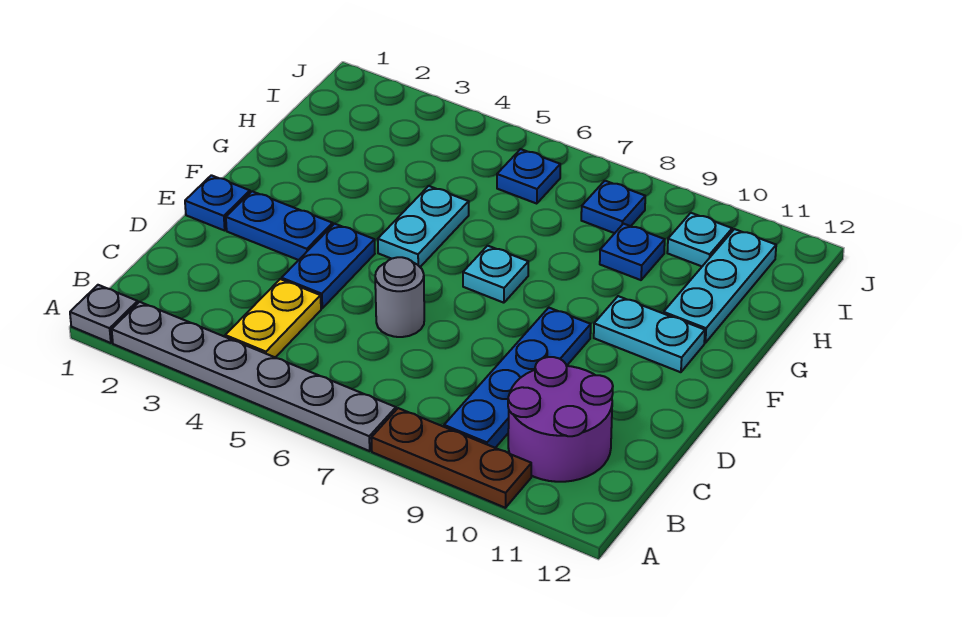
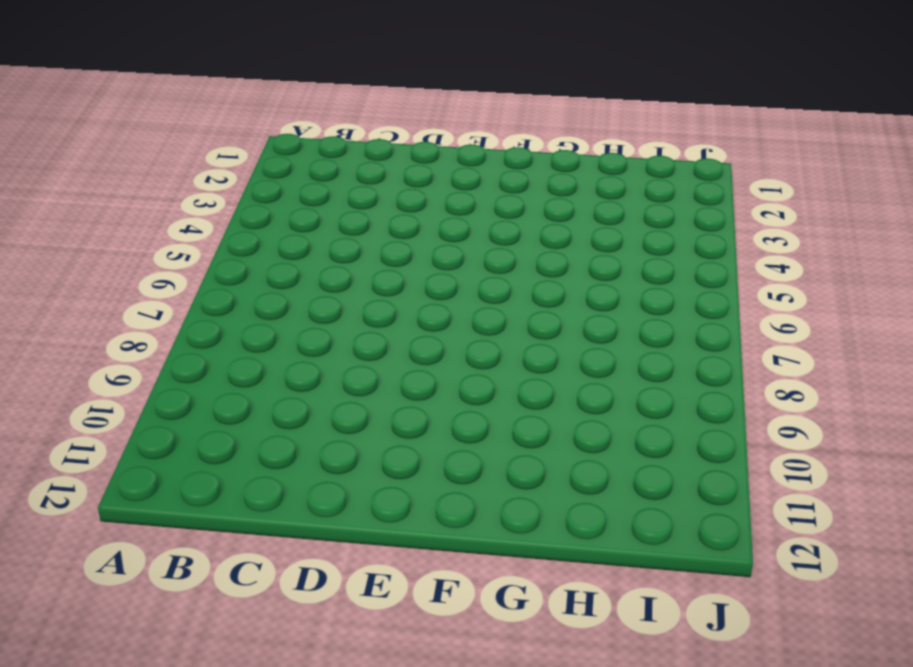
none -> grey 1x1 plate [70,285,138,343]
none -> grey 1x6 plate [112,302,396,451]
none -> brown 1x3 plate [371,408,531,508]

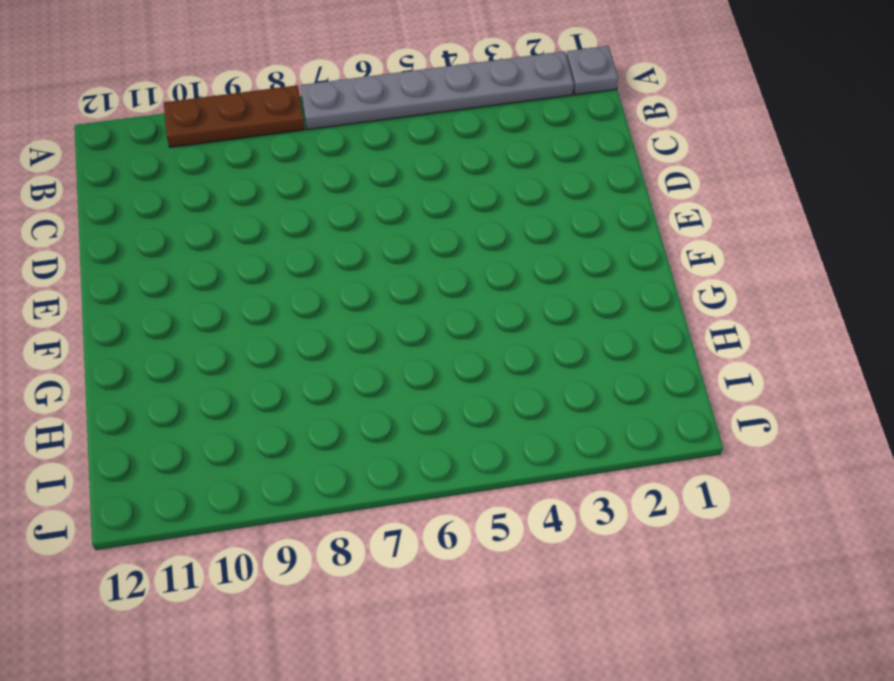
none -> yellow 1x2 plate [225,279,321,357]
none -> blue 1x4 plate [444,308,591,448]
none -> purple 2x2 round brick [508,357,613,482]

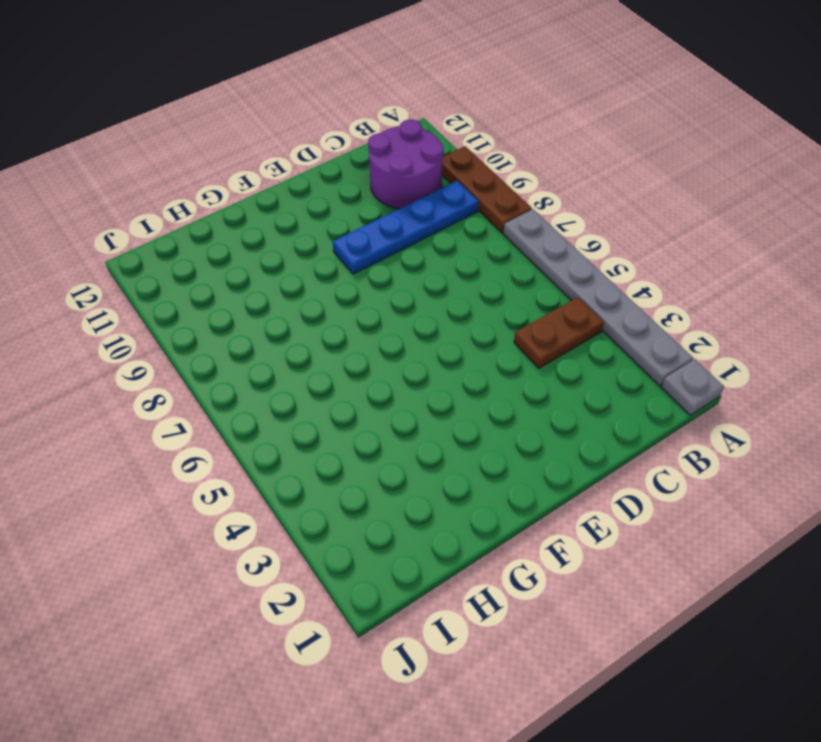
brown 1x2 plate [514,297,604,368] -> yellow 1x2 plate [225,279,321,357]
none -> blue 1x2 plate [282,224,375,308]
none -> grey 1x1 round brick [375,257,424,337]
none -> blue 1x1 plate [185,175,250,230]

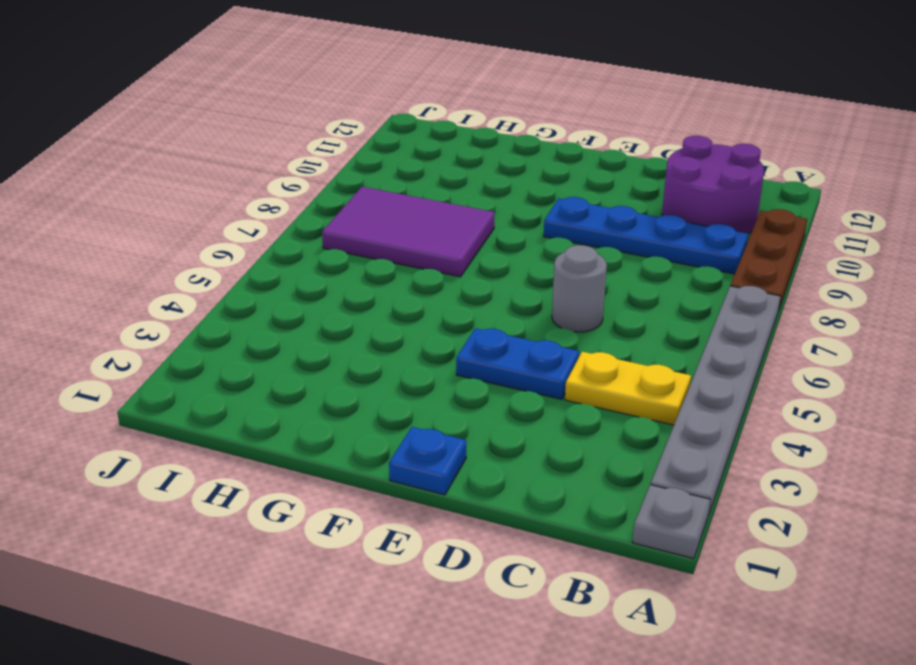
purple 2x3 tile [322,187,495,277] -> blue 1x1 plate [581,181,645,233]
none -> blue 1x2 plate [226,191,333,260]
none -> cyan 1x2 plate [378,186,469,267]
none -> cyan 1x1 plate [463,246,528,303]

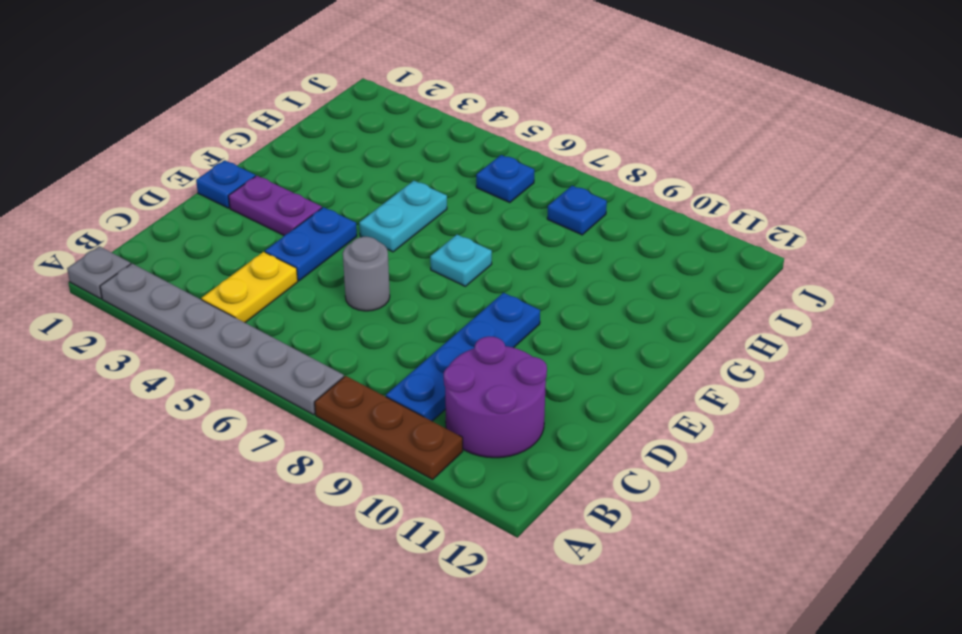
purple 1x2 plate [229,176,322,236] -> blue 1x2 plate [226,191,333,260]
none -> cyan 1x2 plate [594,296,705,372]
none -> cyan 1x3 plate [663,229,776,343]
none -> blue 1x1 plate [600,224,665,280]

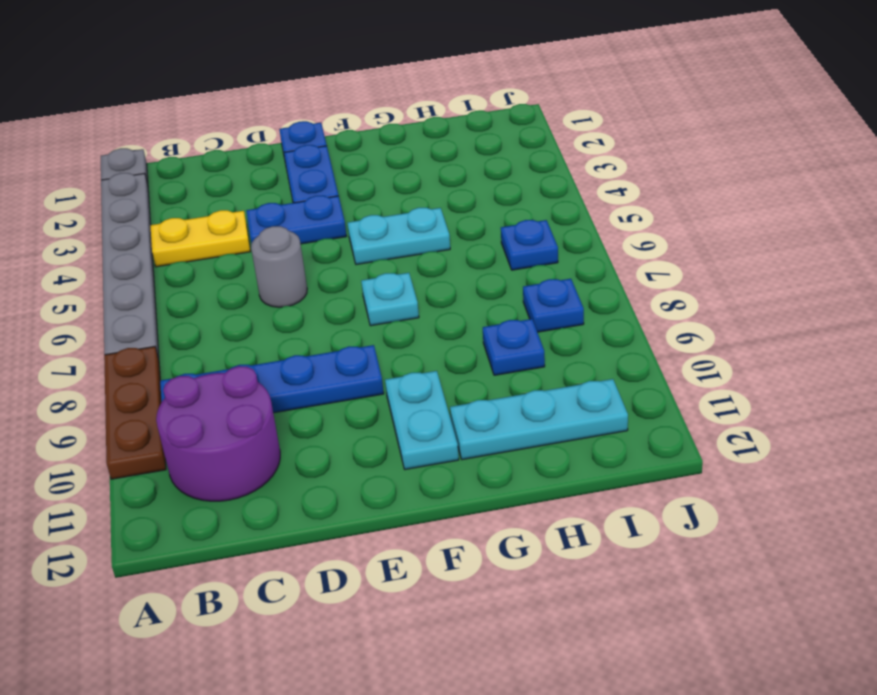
none -> cyan 1x1 plate [667,213,732,266]

